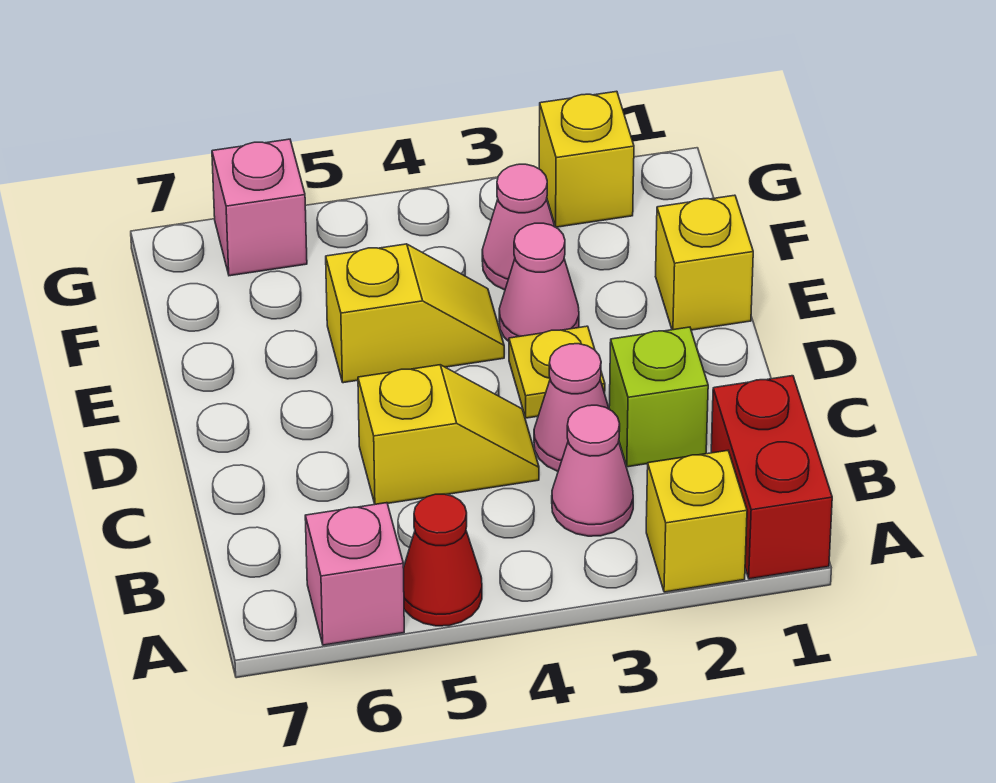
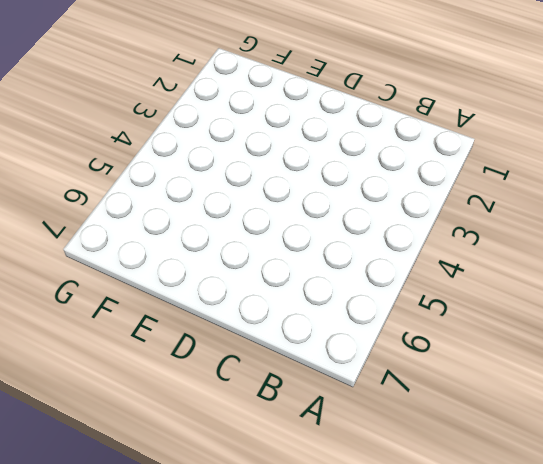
none -> red 1x2 brick [711,376,832,579]
none -> yellow 1x1 brick [646,451,747,592]
none -> red 1x1 cone [404,494,482,626]

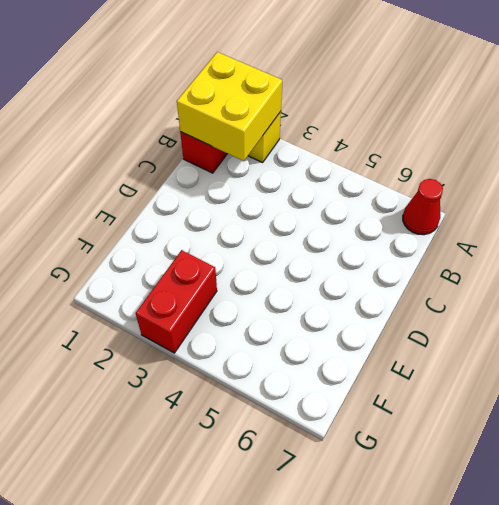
yellow 2x2 brick [177,52,282,161] -> none
red 1x1 cone [403,179,443,235] -> red 1x1 cone moved to [404,494,482,626]
red 1x2 brick [136,250,217,353] -> pink 1x1 cone [482,164,555,290]
none -> pink 1x1 brick [305,503,404,645]
none -> pink 1x1 cone [552,405,633,536]
none -> lime 1x1 brick [609,327,708,467]

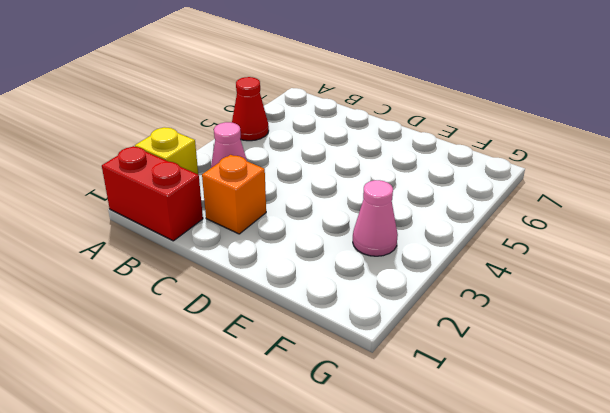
orange 1x1 brick [202,155,266,234] -> lime 1x1 brick [609,327,708,467]
none -> pink 1x1 brick [305,503,404,645]
none -> pink 1x1 cone [534,344,609,471]
none -> yellow 1x2 slope [358,365,539,504]

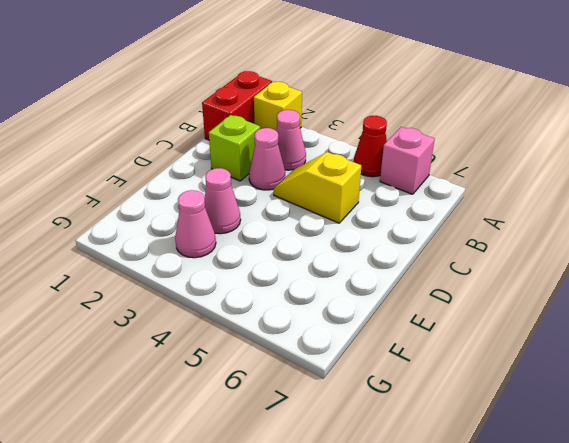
none -> yellow 1x1 plate [509,326,605,418]
none -> yellow 1x1 brick [656,195,753,330]
none -> yellow 1x2 slope [326,244,504,383]

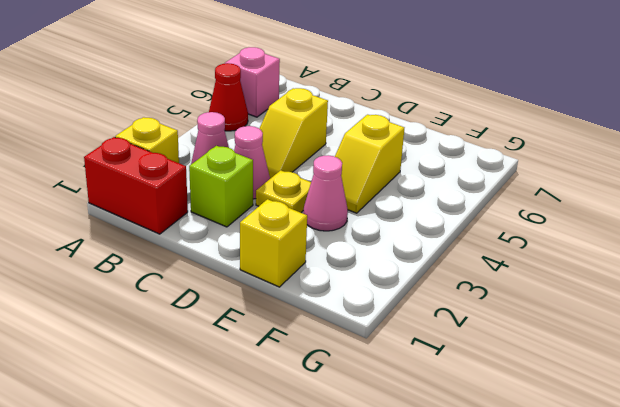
none -> pink 1x1 cone [482,164,555,290]
none -> yellow 1x1 brick [539,91,634,227]
none -> pink 1x1 brick [212,139,307,276]

